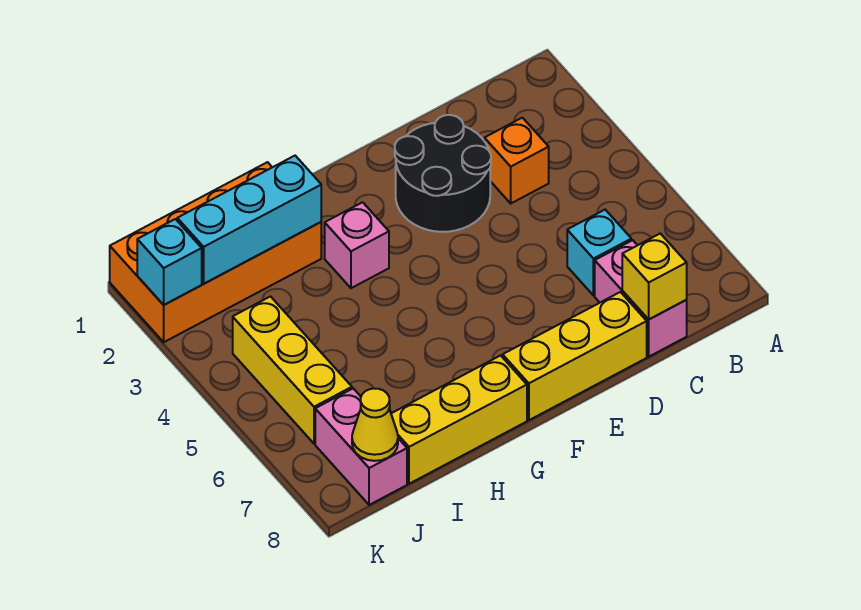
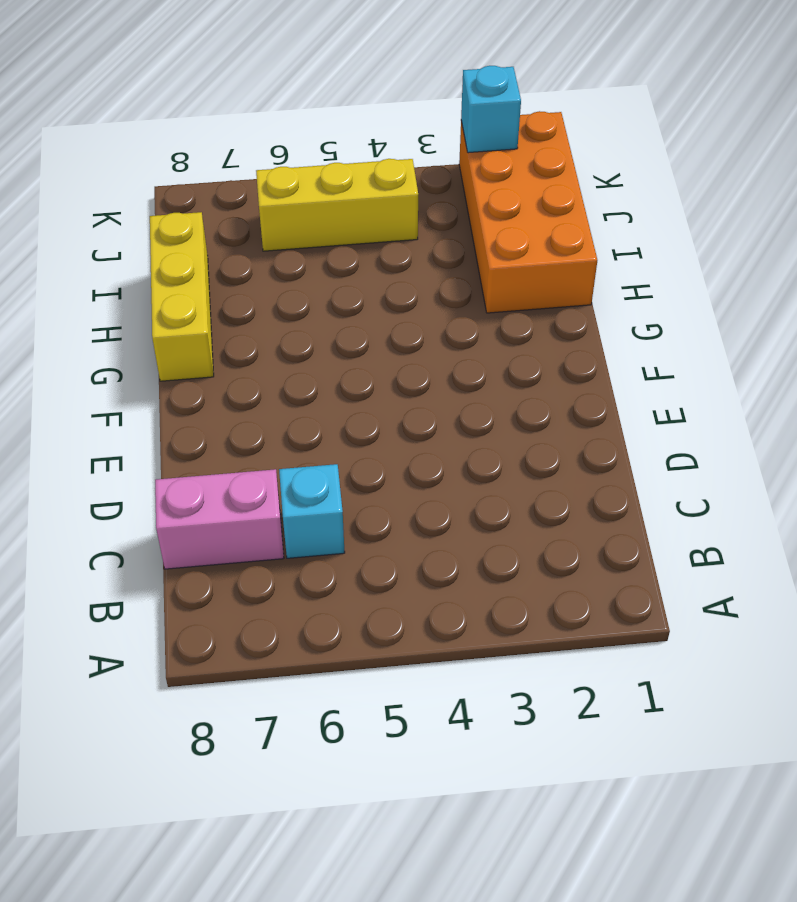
none -> orange 1x1 brick [484,118,549,203]
none -> black 2x2 round brick [395,115,491,232]
none -> yellow 1x3 brick [503,292,647,420]

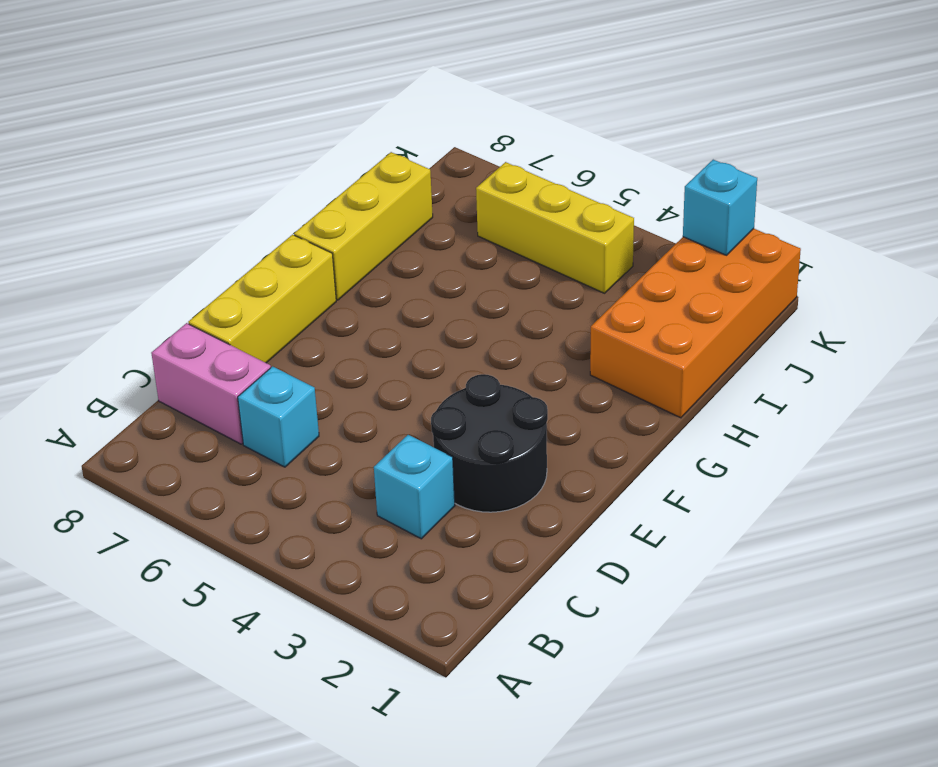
cyan 1x1 brick [374,435,455,539] -> orange 1x1 brick [484,118,549,203]
none -> pink 1x1 brick [325,202,389,288]
none -> pink 1x2 brick [315,389,407,505]
none -> yellow 1x1 brick [622,234,687,319]

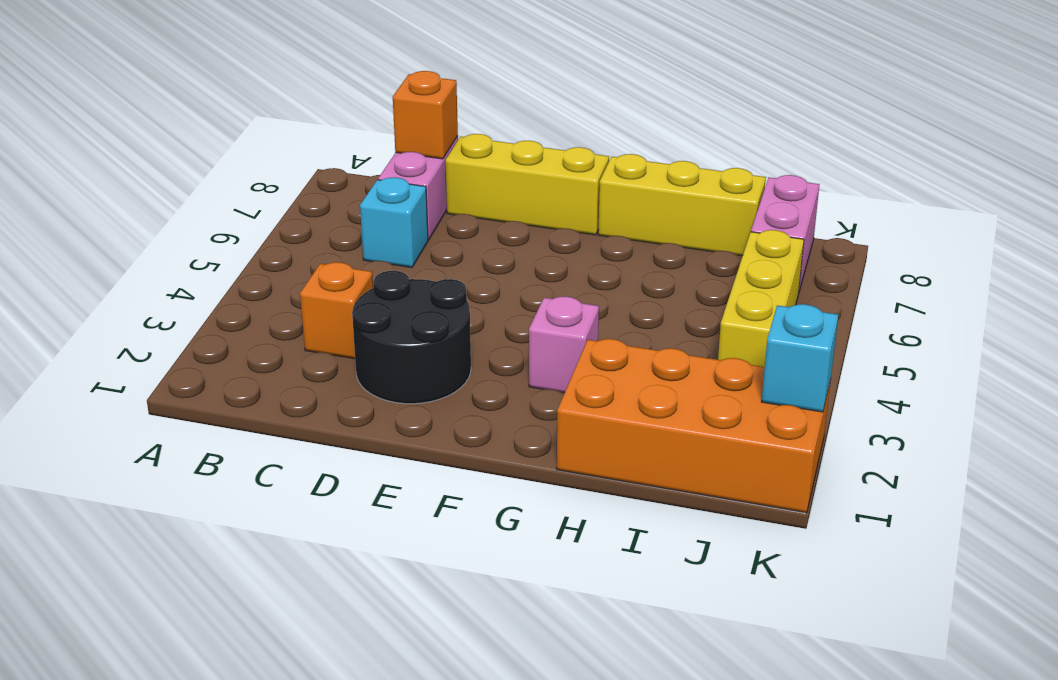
orange 1x1 brick [393,71,458,159] -> yellow 1x1 brick [622,234,687,319]
none -> cyan 1x3 brick [177,156,321,284]
none -> yellow 1x1 cone [352,388,398,461]

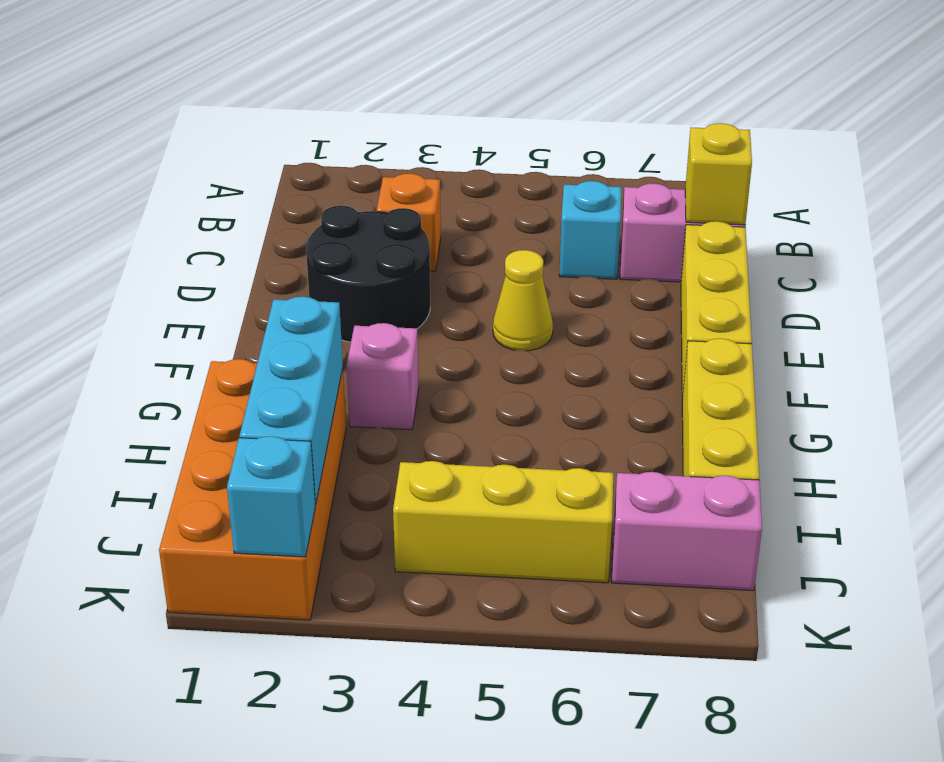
yellow 1x1 cone [493,250,553,351] -> yellow 1x1 cone moved to [352,388,398,461]

